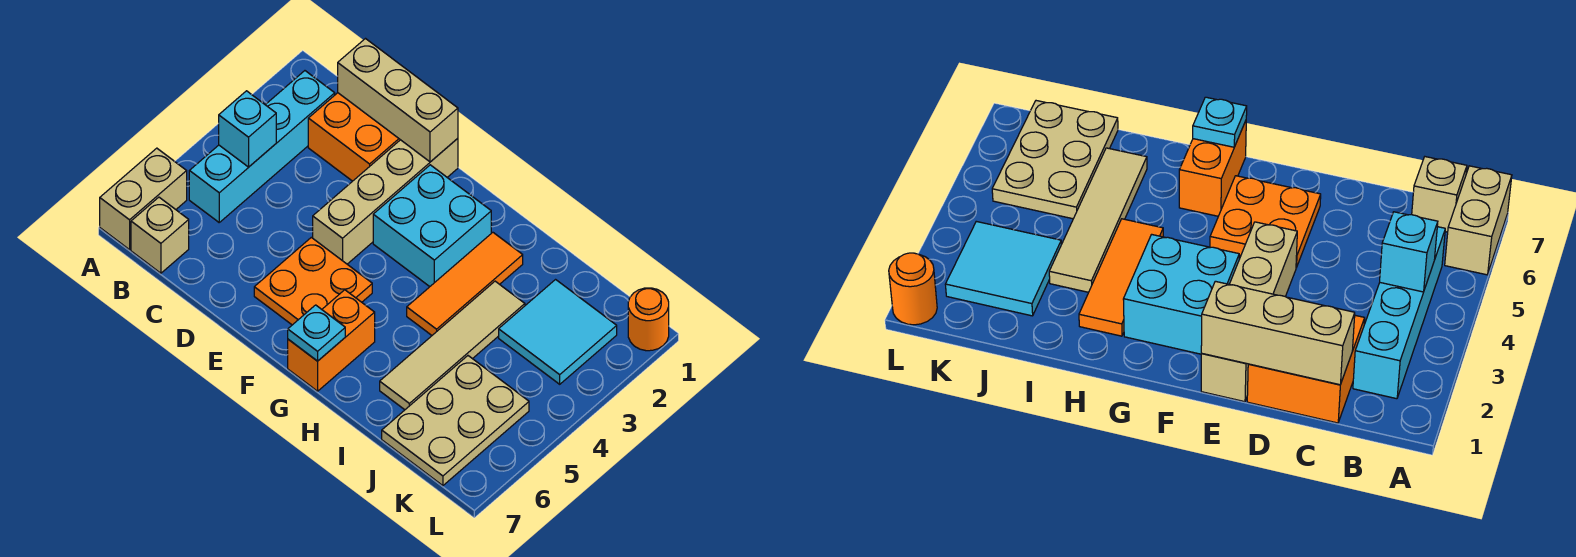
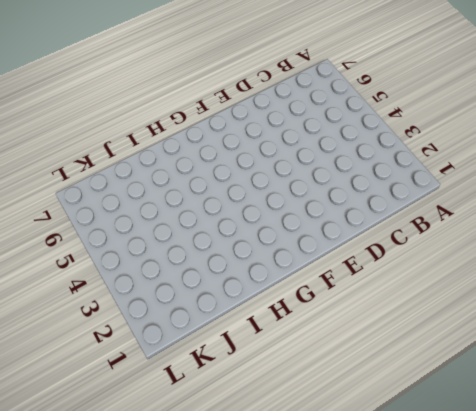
none -> tan 1x2 brick [100,148,187,250]
none -> cyan 1x4 brick [189,71,335,222]
none -> tan 1x1 brick [131,197,189,273]

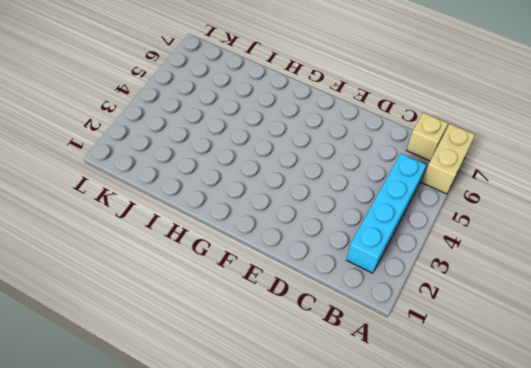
none -> orange 2x2 brick [308,93,400,181]
none -> tan 1x4 brick [313,138,458,264]
none -> orange 2x2 plate [254,237,372,325]

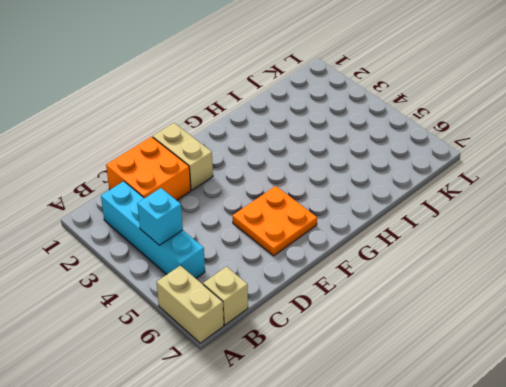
tan 1x2 brick [153,123,213,190] -> tan 1x4 brick [313,138,458,264]
none -> cyan 2x2 brick [373,165,491,287]
none -> orange 1x2 brick [288,290,375,391]
none -> orange 1x3 tile [407,232,523,335]

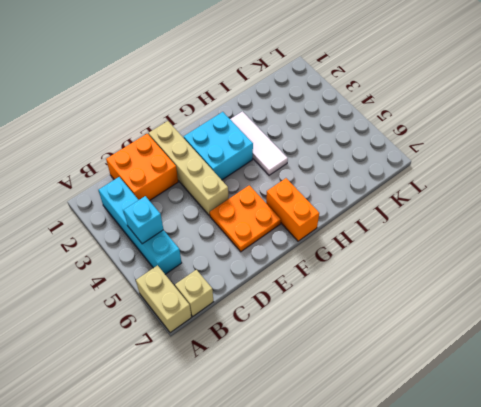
white 1x3 tile [230,111,288,175] -> orange 1x3 tile [407,232,523,335]
none -> tan 1x4 tile [380,281,525,410]
none -> cyan 2x2 tile [499,280,617,384]
none -> tan 2x3 plate [382,356,529,486]

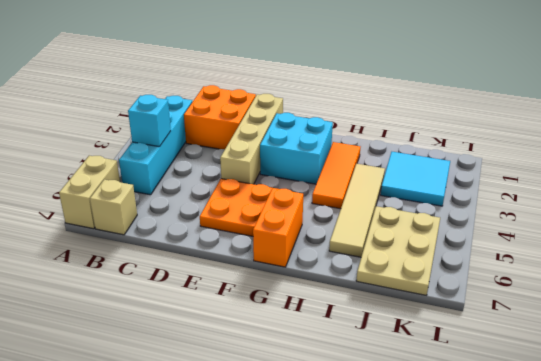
none -> orange 1x1 round brick [628,288,669,351]
none -> tan 1x3 brick [338,39,458,162]
none -> cyan 1x1 plate [288,305,345,361]

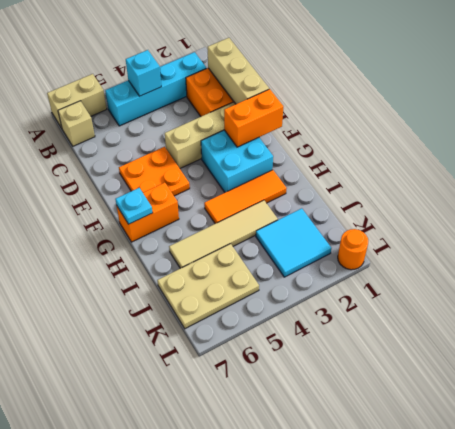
orange 1x2 brick [224,89,283,147] -> none

